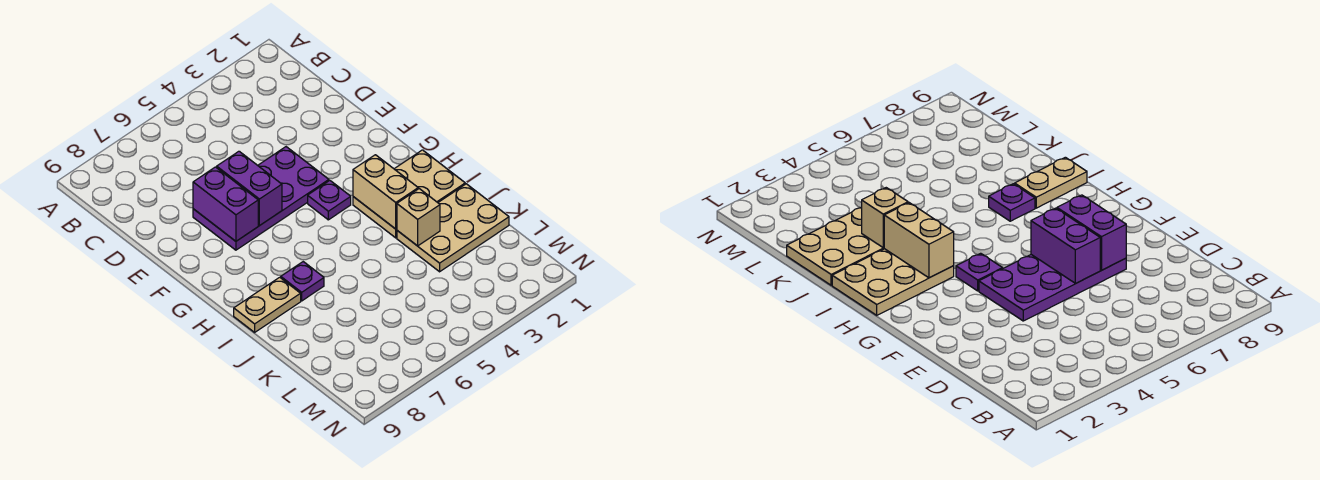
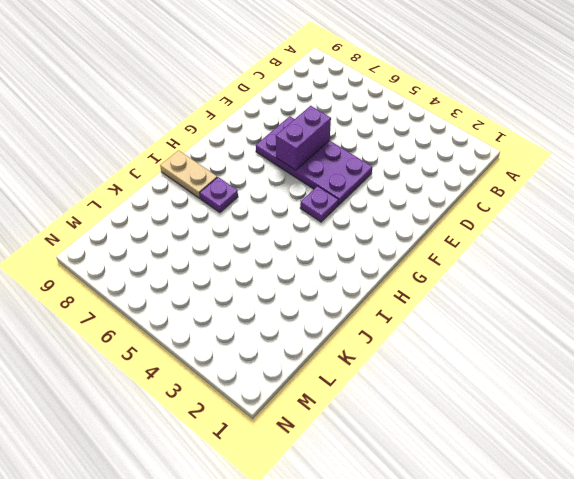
none -> tan 2x3 plate [353,150,465,238]
none -> tan 2x3 plate [397,184,509,272]

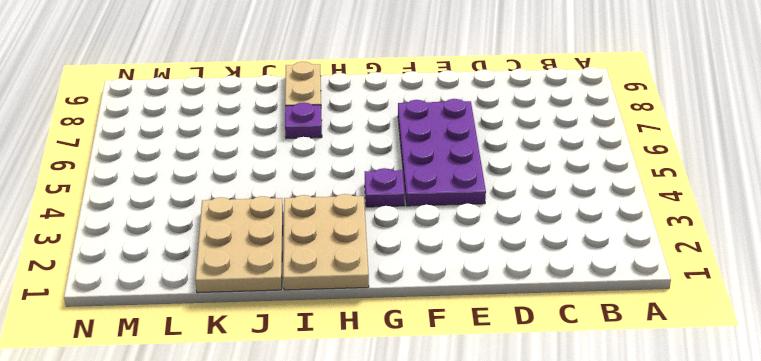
none -> purple 1x2 brick [217,151,282,226]
none -> purple 1x2 brick [193,167,258,241]

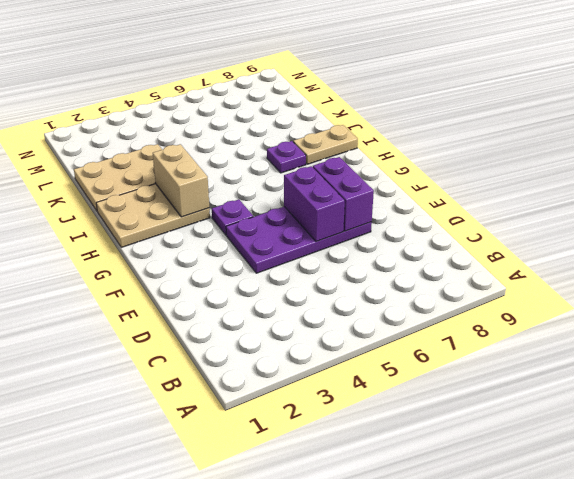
none -> tan 1x1 brick [397,189,440,246]

